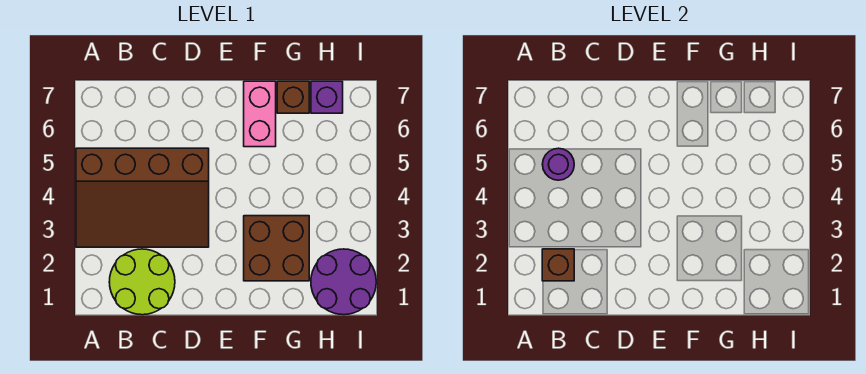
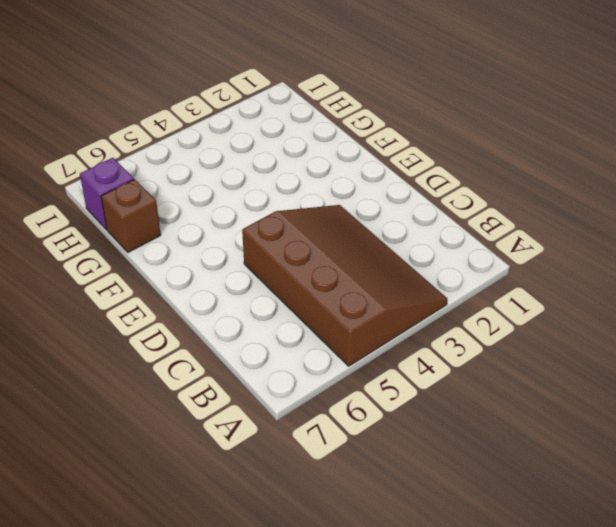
none -> lime 2x2 round brick [109,249,175,315]
none -> brown 2x2 brick [244,216,309,281]

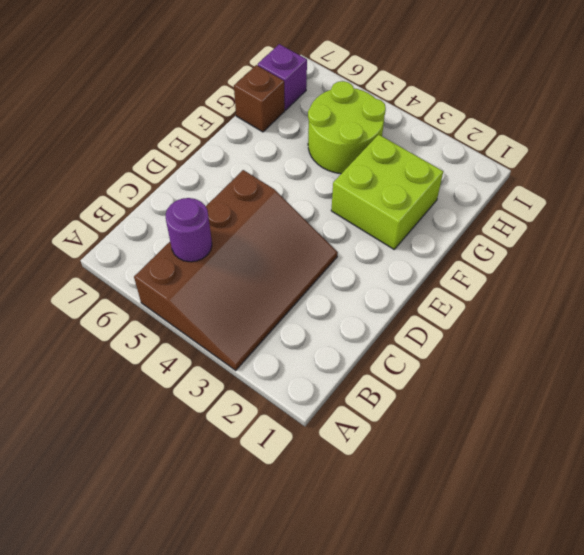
lime 2x2 brick [331,135,443,249] -> brown 2x2 brick [244,216,309,281]
lime 2x2 round brick [308,81,386,174] -> lime 2x2 round brick moved to [109,249,175,315]
none -> pink 1x2 brick [244,81,276,147]
none -> purple 2x2 round brick [311,249,376,315]

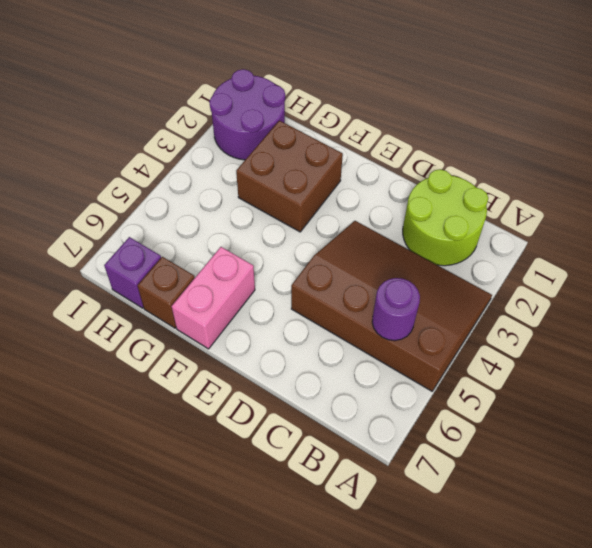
none -> brown 1x1 brick [542,249,574,281]

